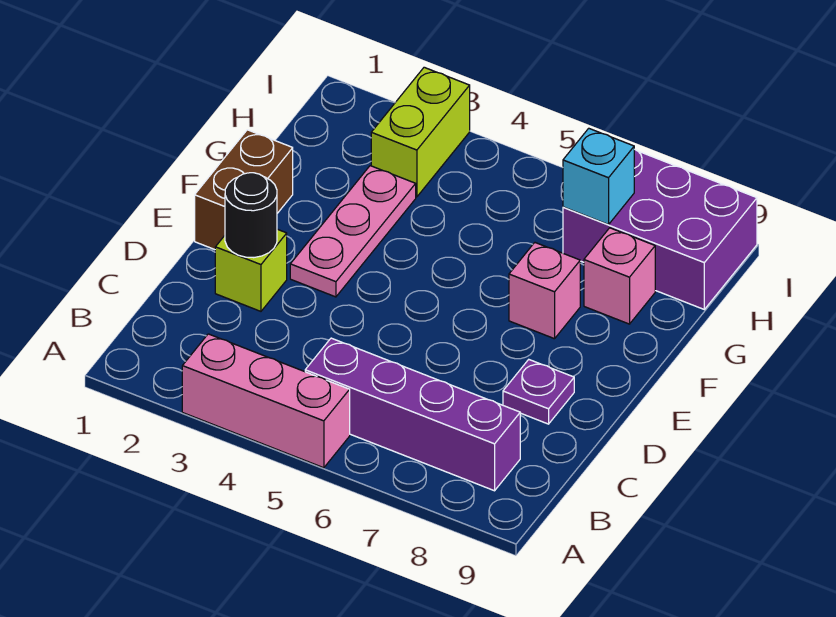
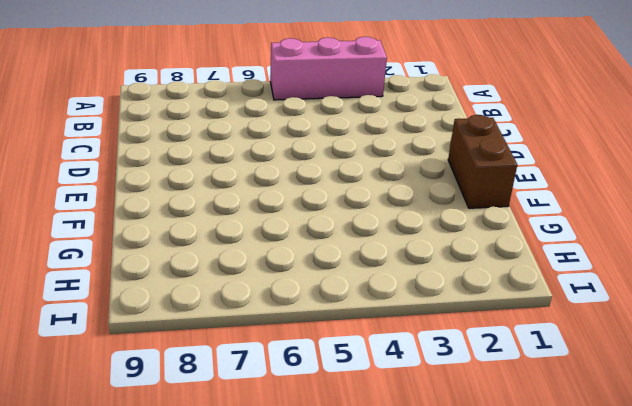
none -> purple 1x4 brick [305,338,520,491]
none -> lime 1x1 brick [215,229,287,311]
none -> purple 1x1 plate [503,360,574,424]

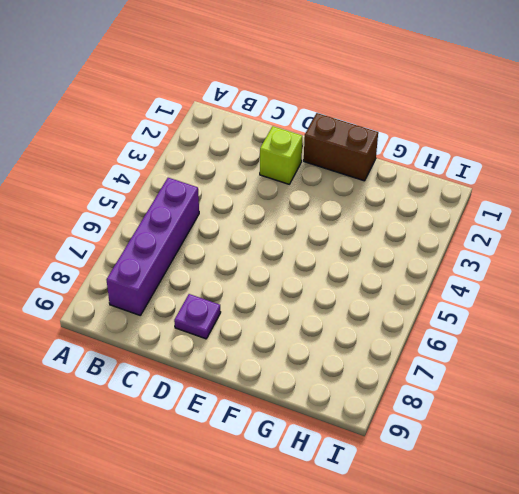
none -> pink 1x3 brick [182,334,350,468]
none -> pink 1x3 plate [290,166,416,297]
none -> pink 1x1 brick [509,243,580,339]

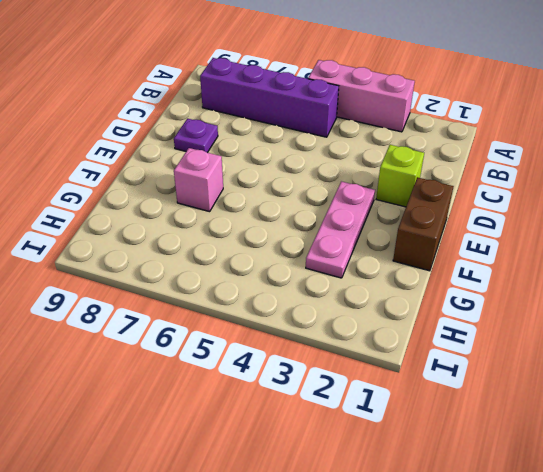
none -> pink 1x1 brick [584,228,655,324]
none -> lime 1x2 brick [371,67,470,197]
none -> purple 2x3 brick [563,149,757,309]

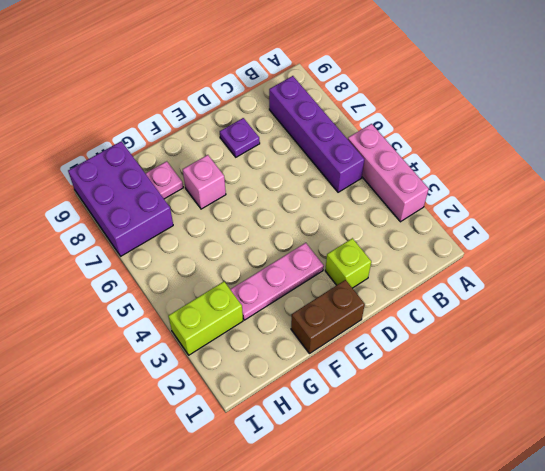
pink 1x1 plate [145,161,183,199] -> pink 1x1 brick [584,228,655,324]
none -> black 1x1 round brick [225,173,277,258]
none -> cyan 1x1 brick [563,128,634,225]

